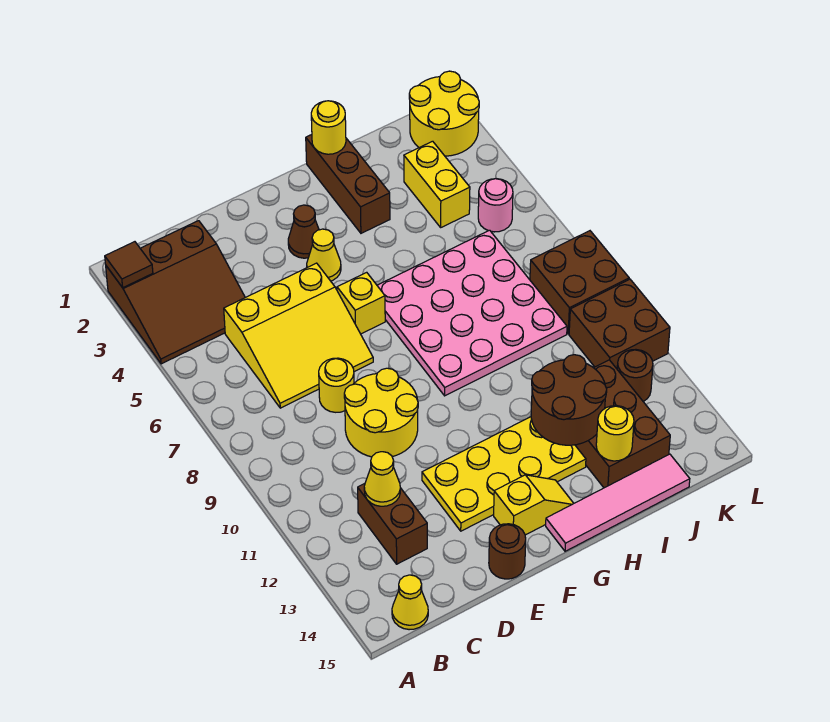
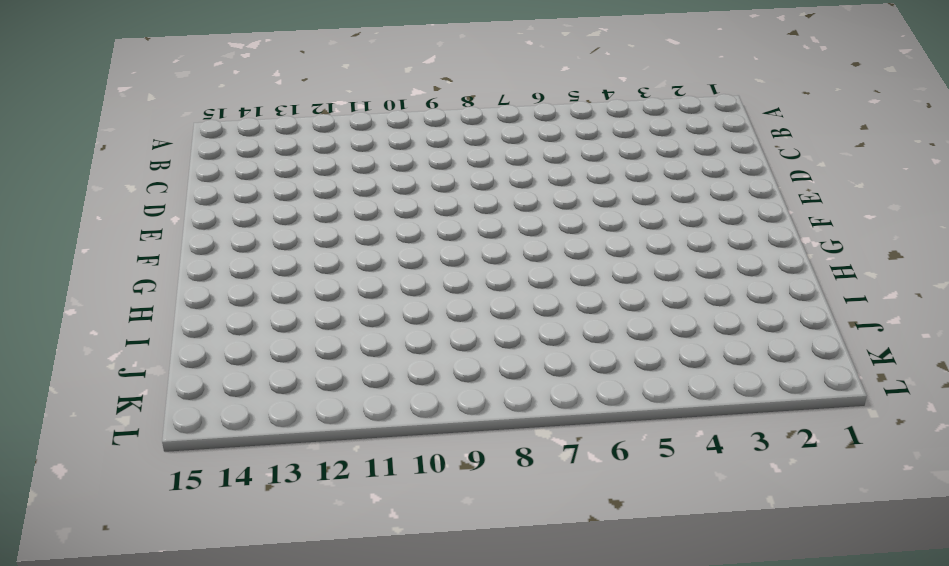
none -> brown 3x3 slope [106,221,245,364]
none -> yellow 1x1 cone [392,575,428,630]
none -> yellow 3x3 slope [224,263,373,408]

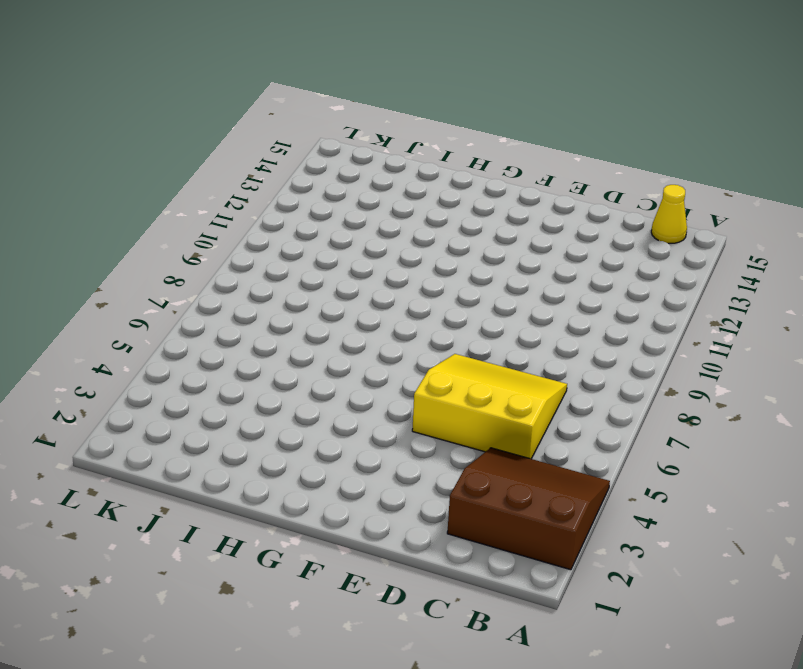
none -> brown 1x2 brick [358,484,427,564]
none -> yellow 1x1 round brick [319,358,354,412]
none -> yellow 2x2 round brick [344,368,418,457]

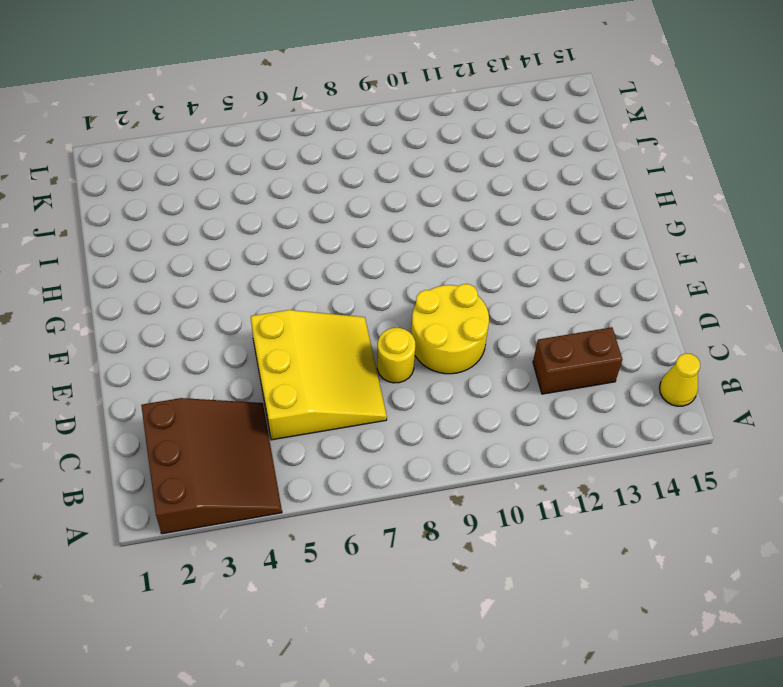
none -> yellow 2x4 plate [422,417,586,531]
none -> brown 1x1 round brick [489,524,526,579]
none -> brown 1x1 cone [288,205,319,258]

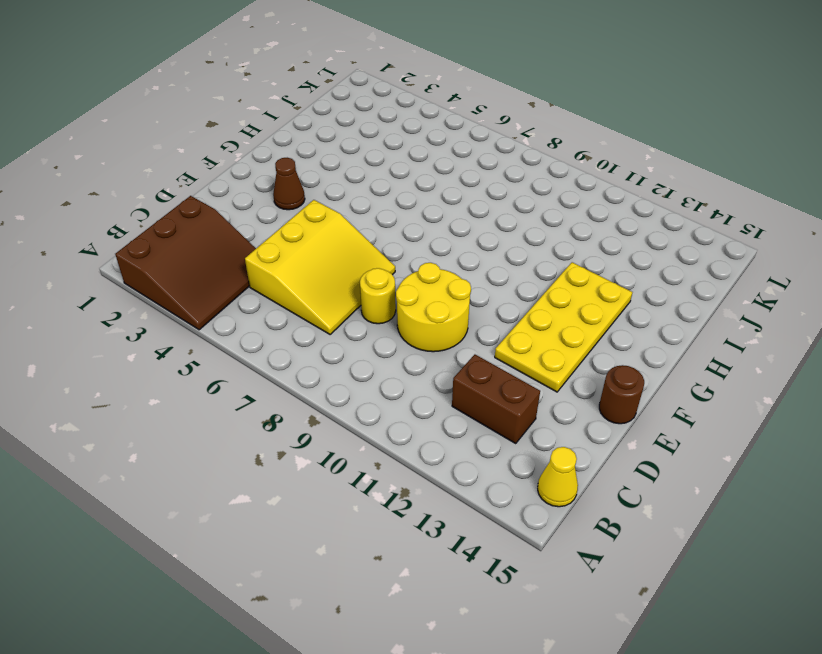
none -> yellow 1x1 cone [307,229,341,281]
none -> yellow 1x1 brick [337,272,385,334]
none -> yellow 1x2 slope [494,475,574,535]

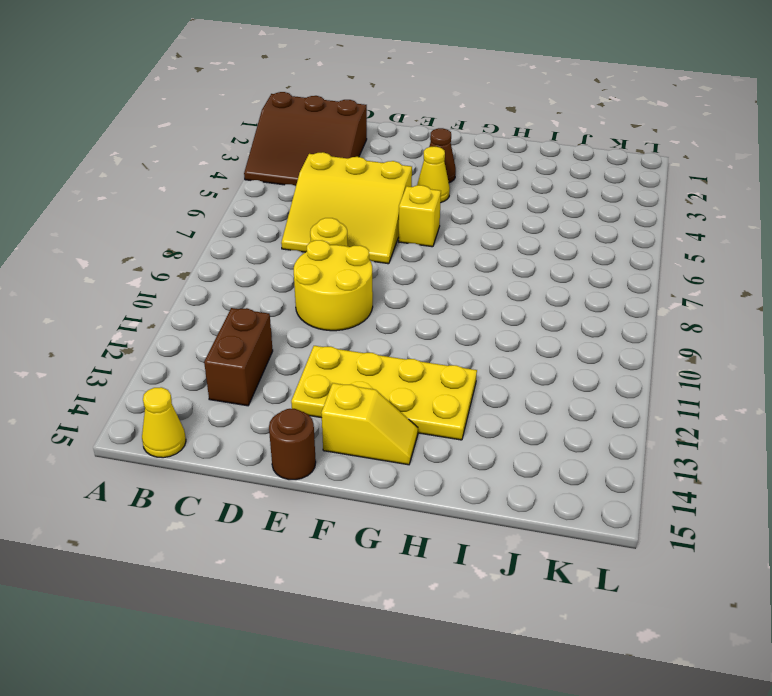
none -> pink 4x4 plate [377,230,567,396]
none -> pink 1x4 tile [546,454,690,551]
none -> brown 1x3 brick [306,135,390,233]

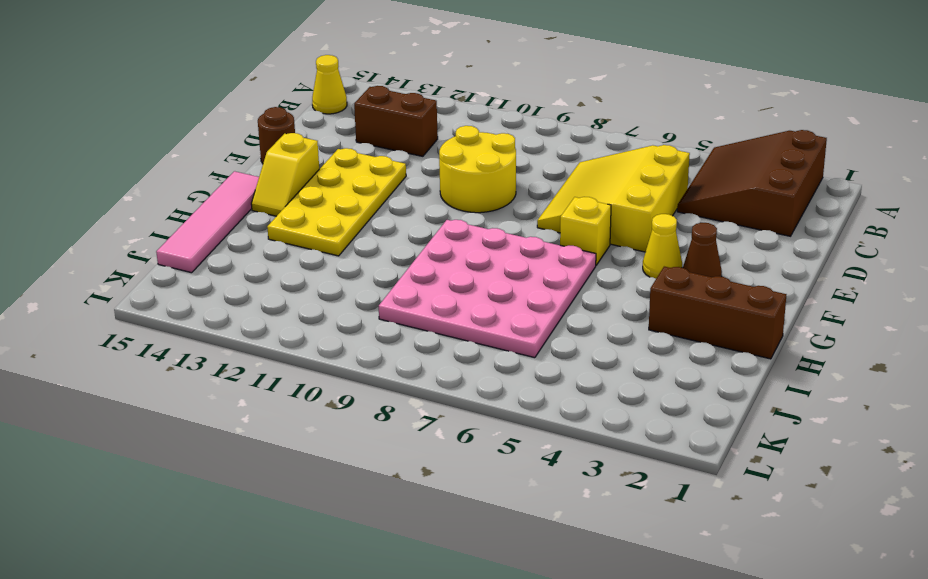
none -> yellow 1x1 round brick [319,358,354,412]
none -> brown 2x3 brick [575,360,670,488]
none -> yellow 1x2 brick [404,141,470,227]

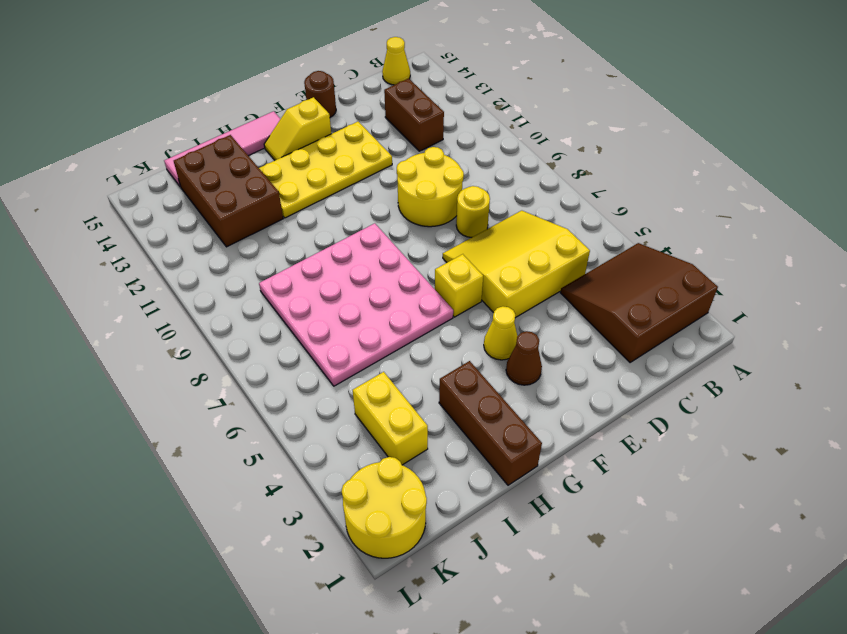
none -> pink 1x1 round brick [478,179,513,232]
none -> brown 2x2 brick [530,231,629,334]
none -> brown 2x2 brick [569,279,670,369]

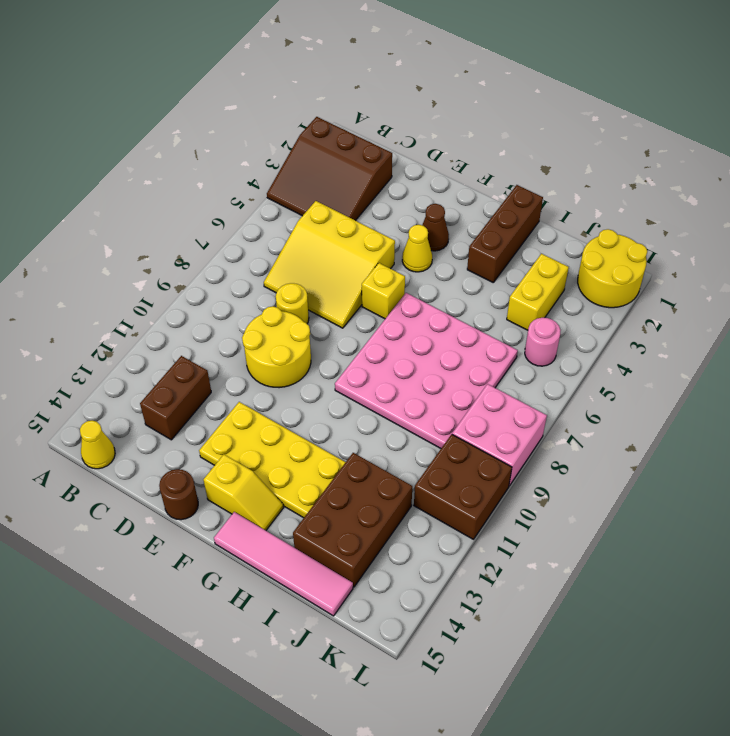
pink 2x2 brick [452,384,547,486] -> brown 2x2 brick [530,231,629,334]
none -> brown 1x1 round brick [617,350,653,402]
none -> brown 1x1 tile [105,242,153,288]
none -> yellow 1x1 cone [364,452,400,506]

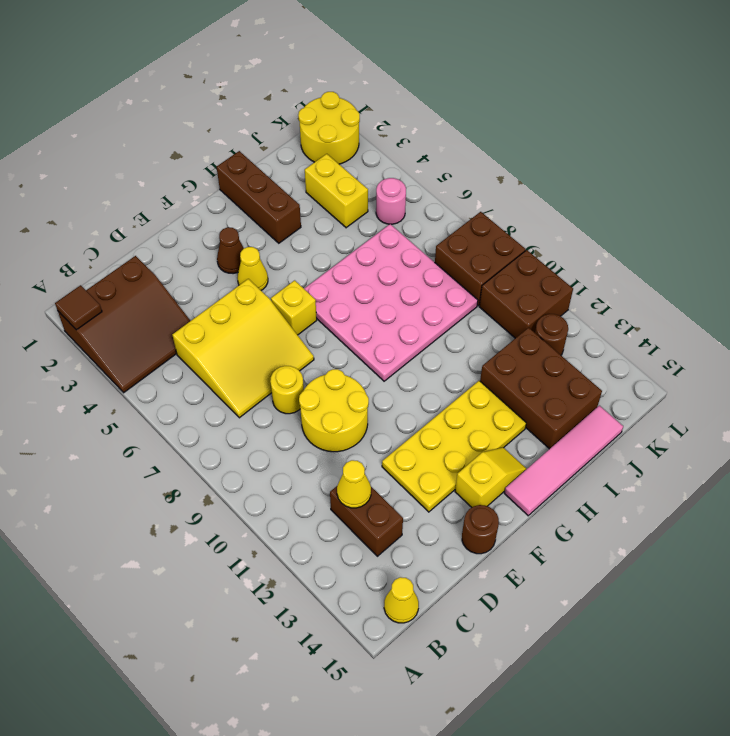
none -> yellow 1x1 round brick [311,101,346,154]
none -> brown 2x2 round brick [531,355,607,445]
none -> yellow 1x1 round brick [596,406,634,461]

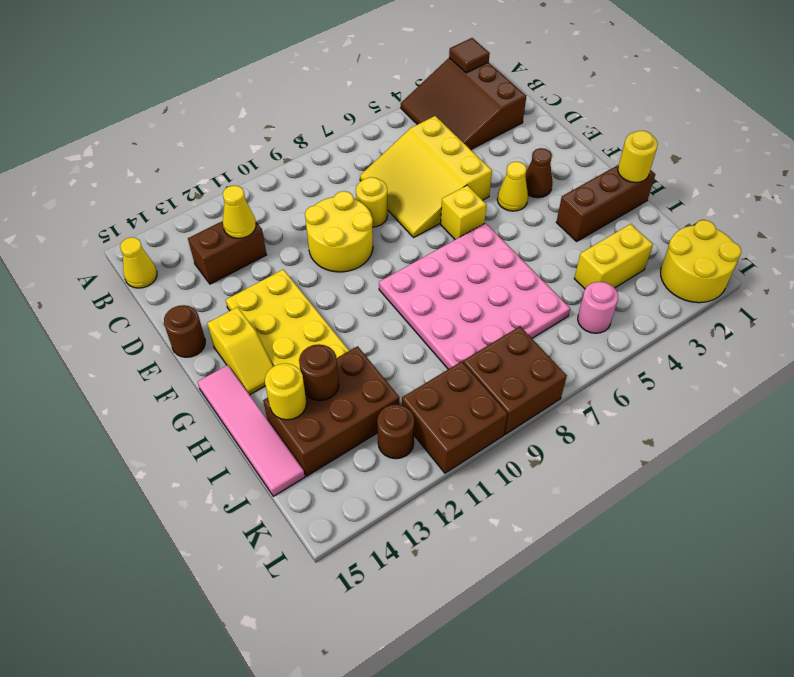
brown 1x1 round brick [299,344,339,400] -> brown 2x2 round brick [531,355,607,445]

